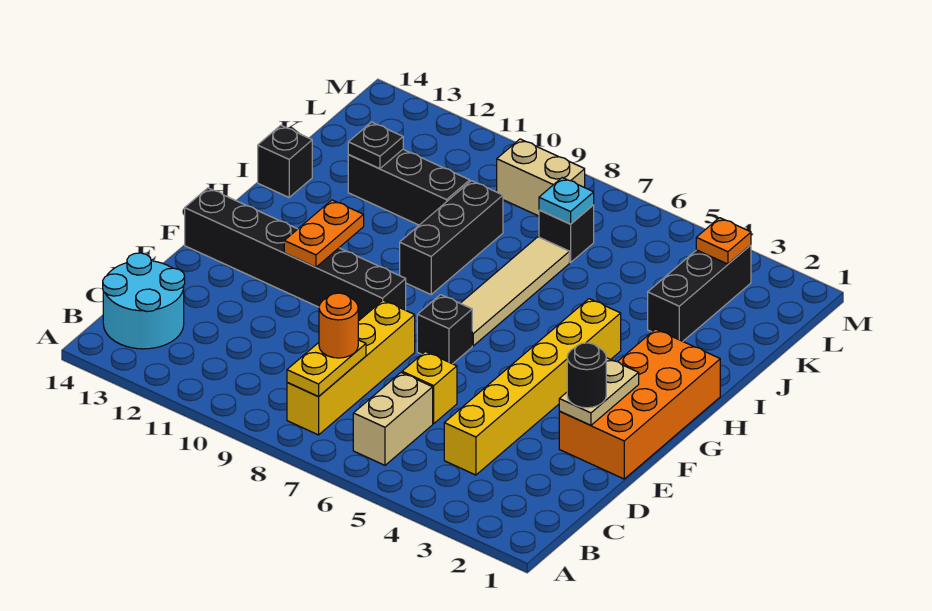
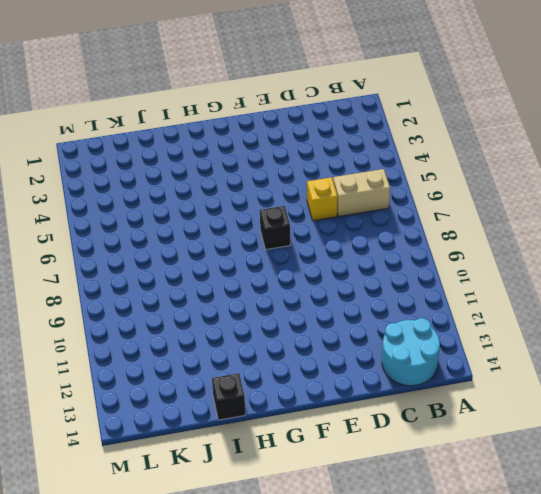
none -> yellow 1x4 brick [287,300,415,435]
none -> yellow 1x6 brick [444,299,621,475]
none -> orange 2x4 brick [559,329,720,479]

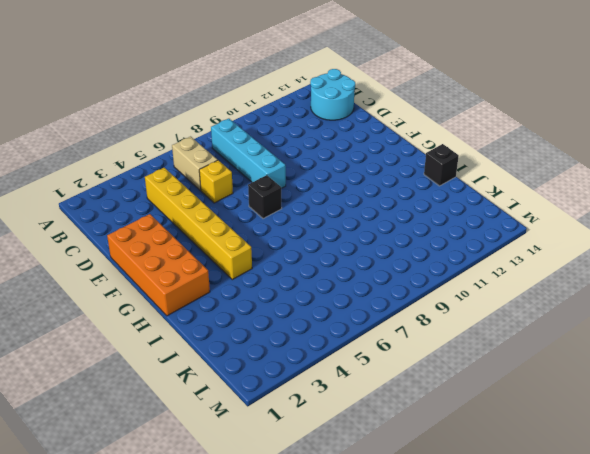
cyan 1x4 brick [211,119,286,188] -> yellow 1x4 brick [287,300,415,435]
none -> black 1x6 brick [185,188,406,321]
none -> tan 1x4 tile [460,237,569,346]
none -> black 1x3 brick [400,181,503,294]

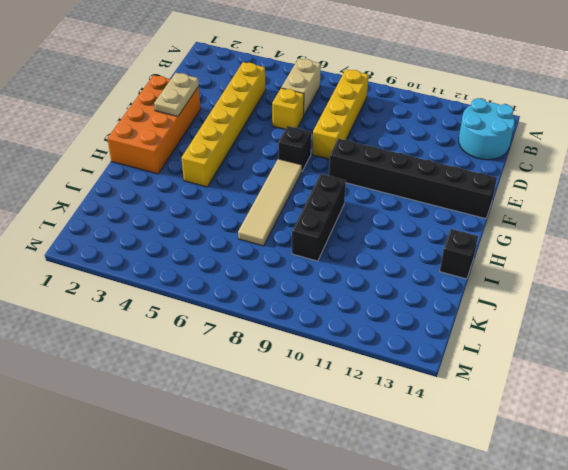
none -> black 1x3 brick [648,245,751,341]
none -> black 1x3 brick [348,150,470,225]
none -> black 1x1 brick [539,205,594,262]

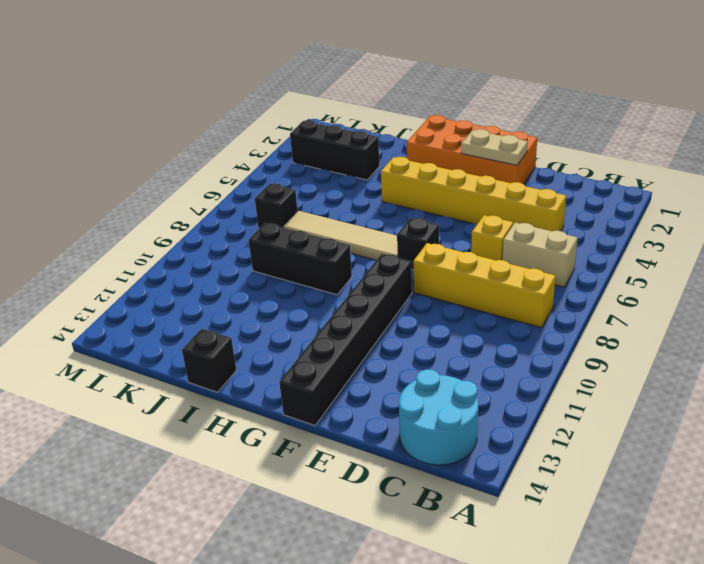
none -> black 1x3 brick [348,150,470,225]
none -> tan 1x2 brick [497,139,585,216]
none -> yellow 1x2 plate [287,340,366,397]

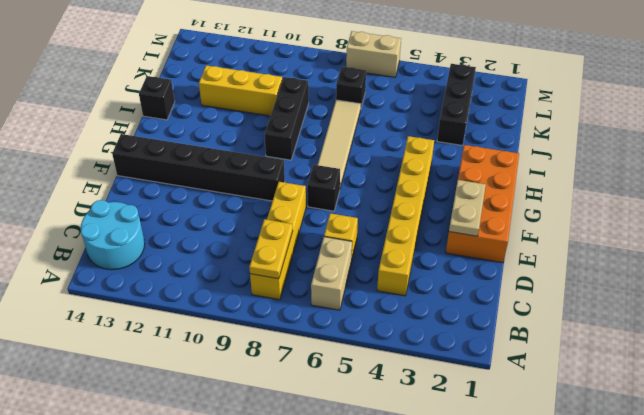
yellow 1x3 brick [199,65,282,116] -> black 1x3 brick [348,150,470,225]
tan 1x2 brick [346,31,401,77] -> tan 1x2 brick moved to [497,139,585,216]
none -> orange 1x2 plate [284,200,364,267]
none -> black 1x1 plate [348,122,403,169]
none -> cyan 1x1 plate [539,178,594,224]

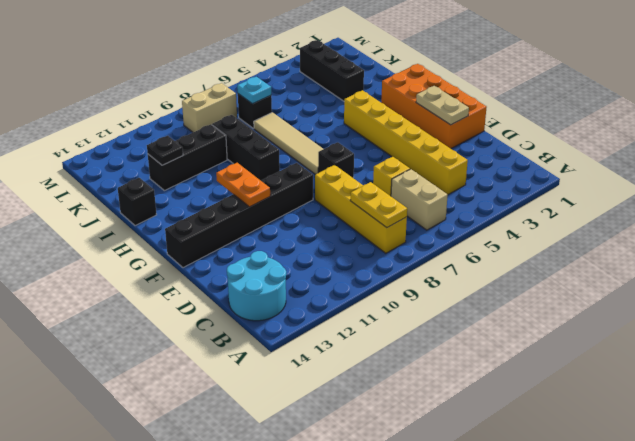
none -> orange 1x1 plate [696,218,751,264]
none -> orange 1x1 round brick [319,293,358,358]
none -> black 1x1 round brick [567,343,606,408]

